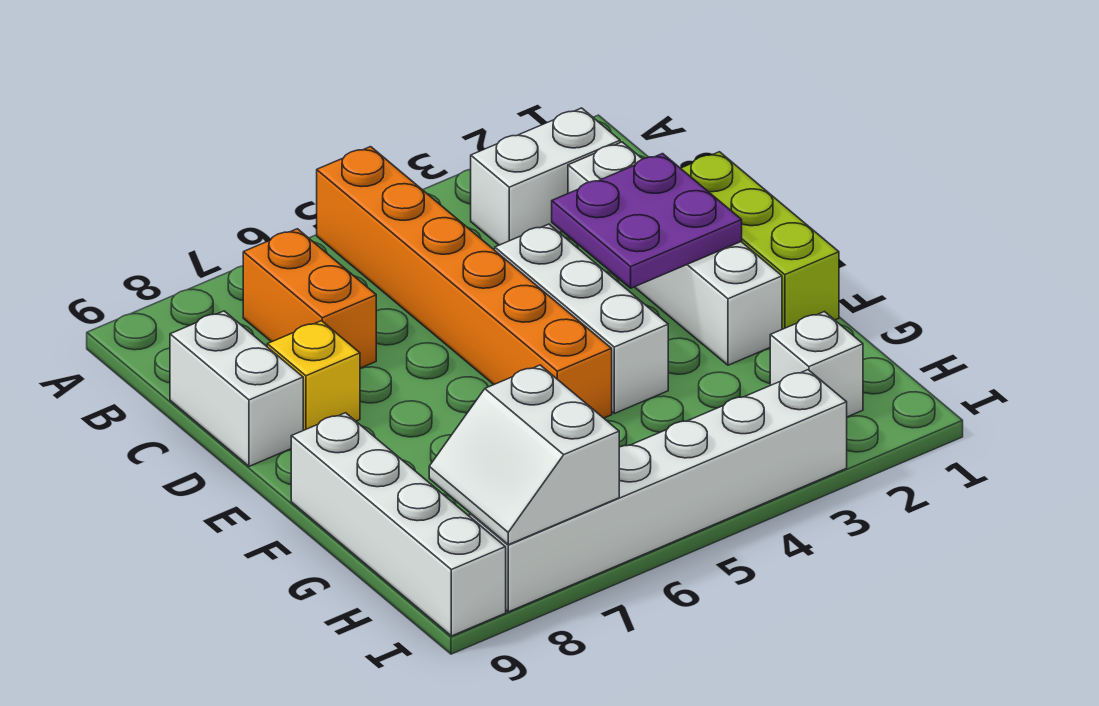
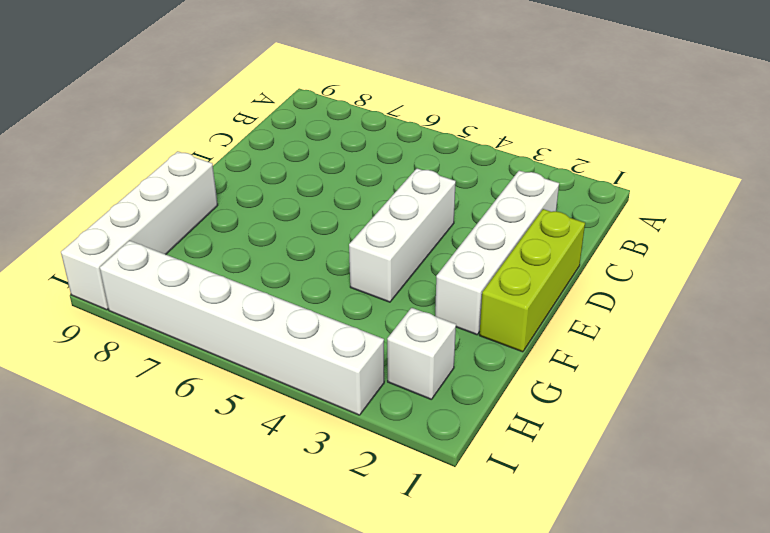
none -> orange 1x6 brick [317,147,612,418]
none -> white 1x2 brick [471,108,620,245]
none -> orange 1x2 brick [243,229,376,368]

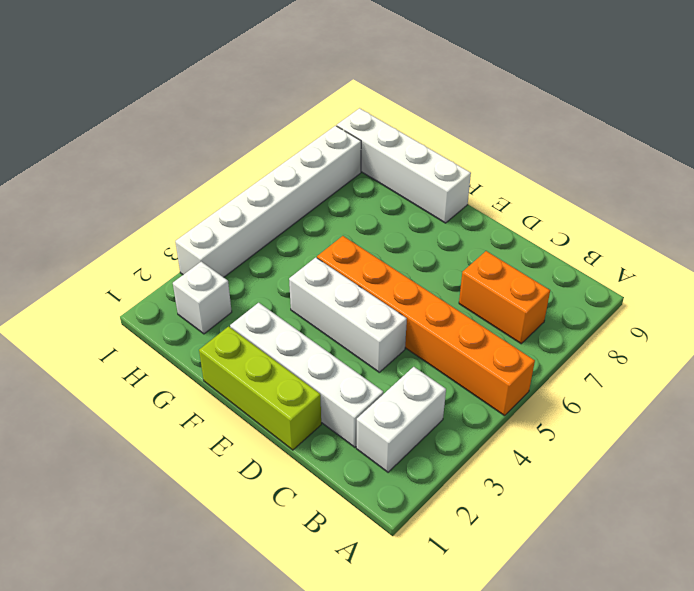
none -> white 1x2 brick [170,311,303,466]
none -> yellow 1x1 brick [267,321,360,430]
none -> purple 2x2 plate [552,154,742,288]

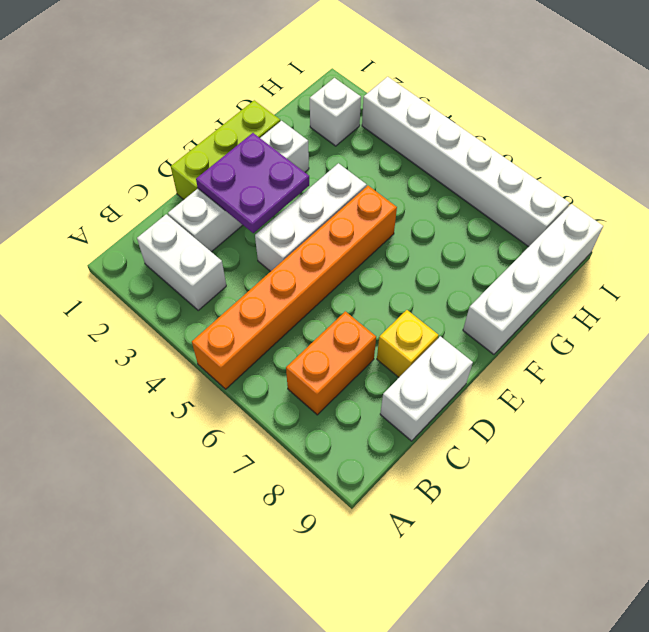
none -> white 2x2 slope [429,365,619,545]

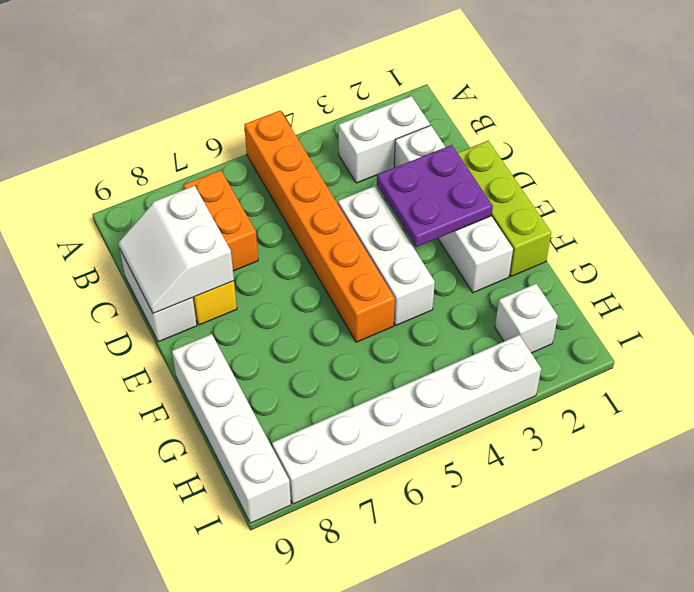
white 2x2 slope [118,186,234,314] -> white 2x2 slope moved to [429,365,619,545]

